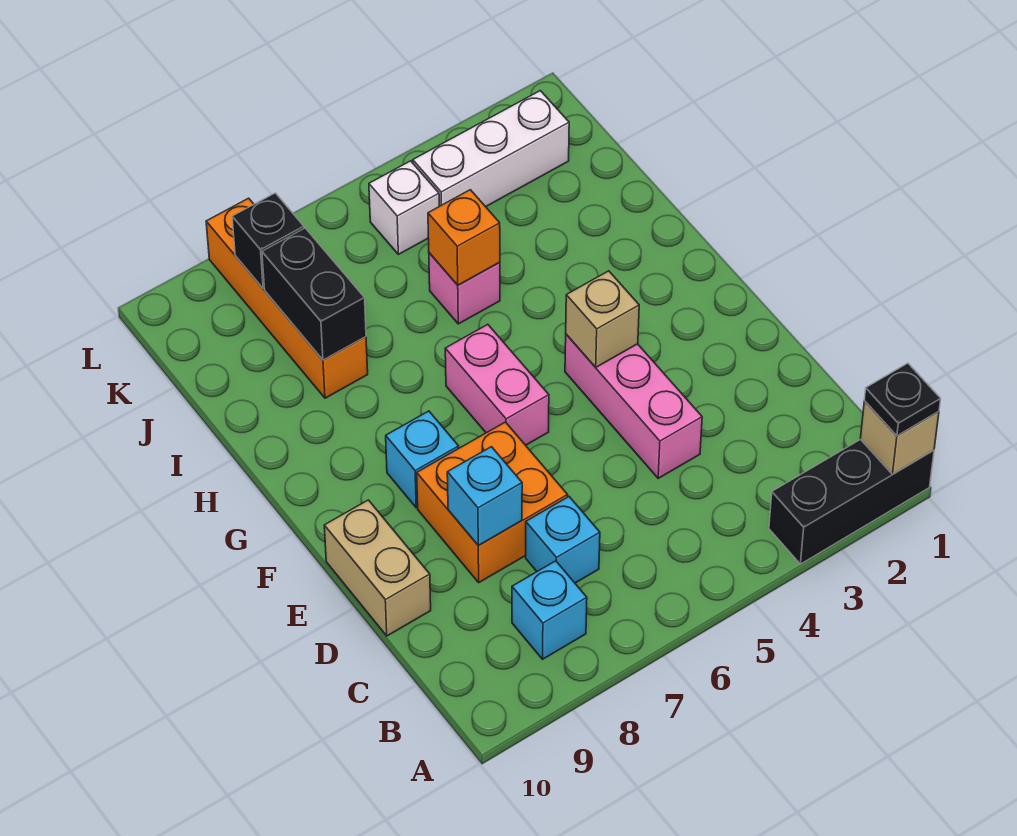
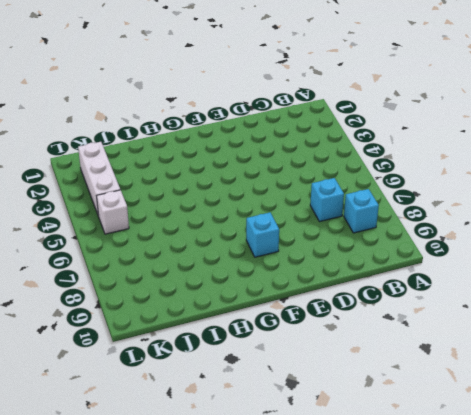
none -> black 1x3 brick [769,439,934,564]
none -> pink 1x3 brick [565,334,702,478]
none -> orange 2x2 brick [417,422,568,582]

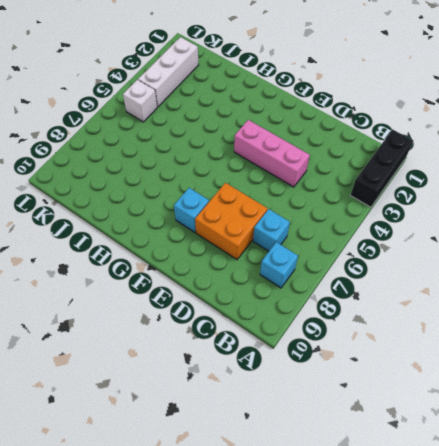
none -> tan 1x2 brick [324,500,431,636]
none -> pink 1x2 brick [445,324,549,445]
none -> pink 1x1 brick [429,253,500,324]

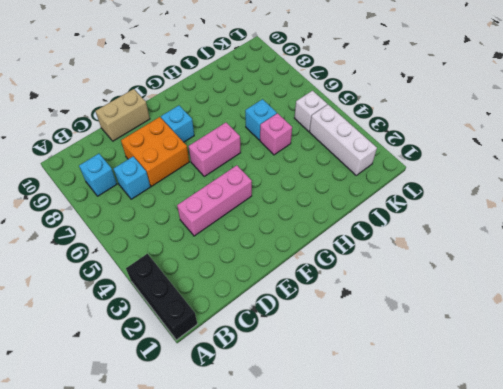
cyan 1x1 brick [245,99,277,140] -> cyan 1x1 brick moved to [447,447,522,545]
none -> orange 1x4 brick [206,198,368,398]
none -> tan 1x1 brick [860,401,939,474]
none -> tan 1x1 brick [566,271,639,367]

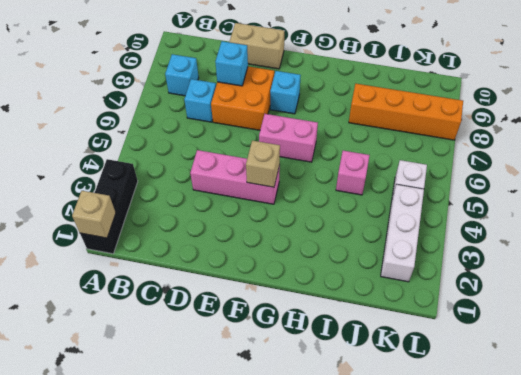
none -> orange 1x1 brick [428,190,500,285]
none -> black 1x2 brick [262,228,366,360]
none -> black 1x1 brick [232,193,304,288]

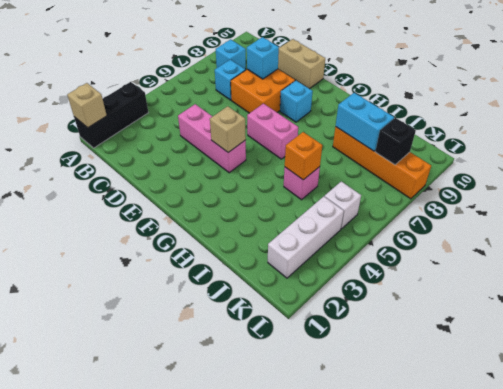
cyan 1x2 brick [336,93,394,151] -> black 1x2 brick [262,228,366,360]
none -> black 1x1 plate [864,363,941,436]

